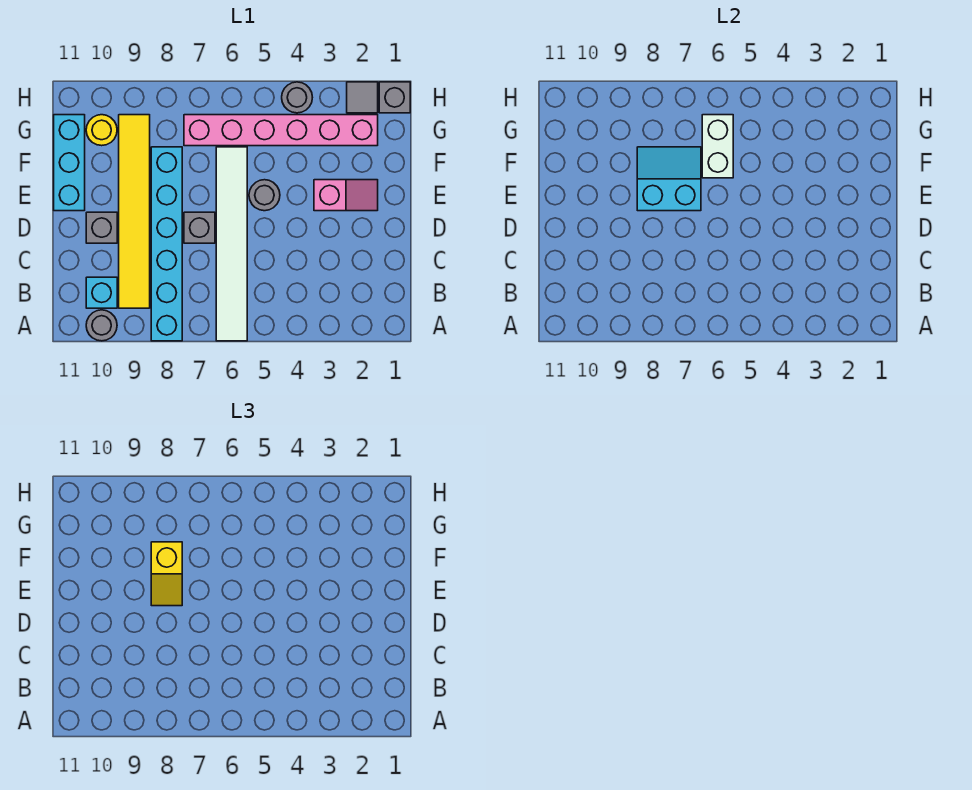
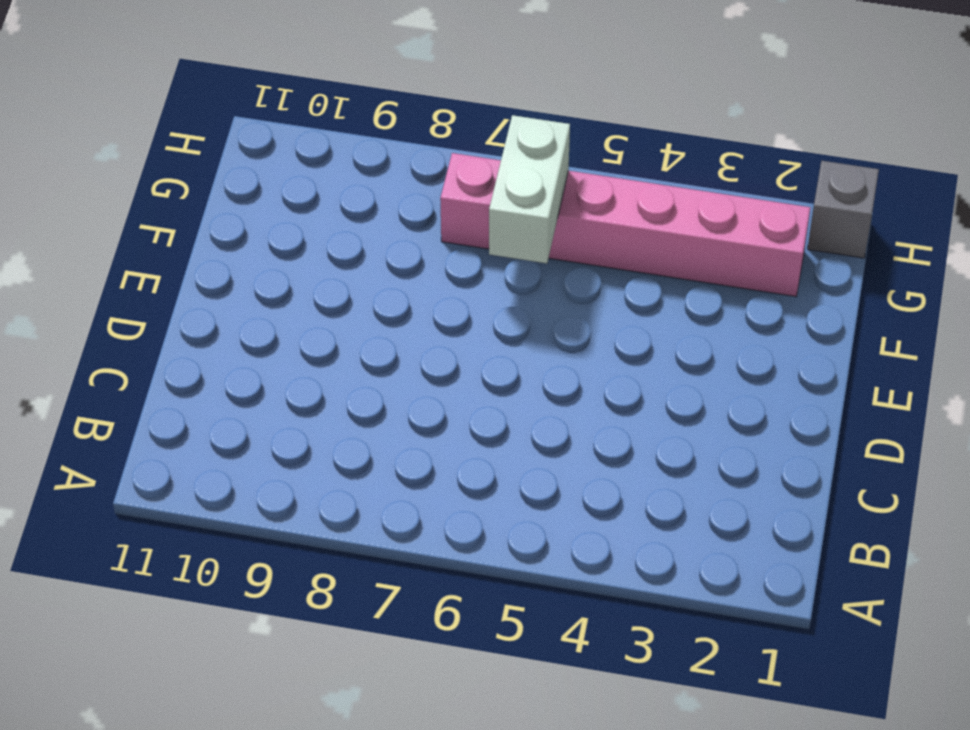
none -> white 1x6 tile [216,147,247,341]
none -> cyan 1x6 brick [151,147,182,341]
none -> grey 1x1 round brick [86,310,117,341]

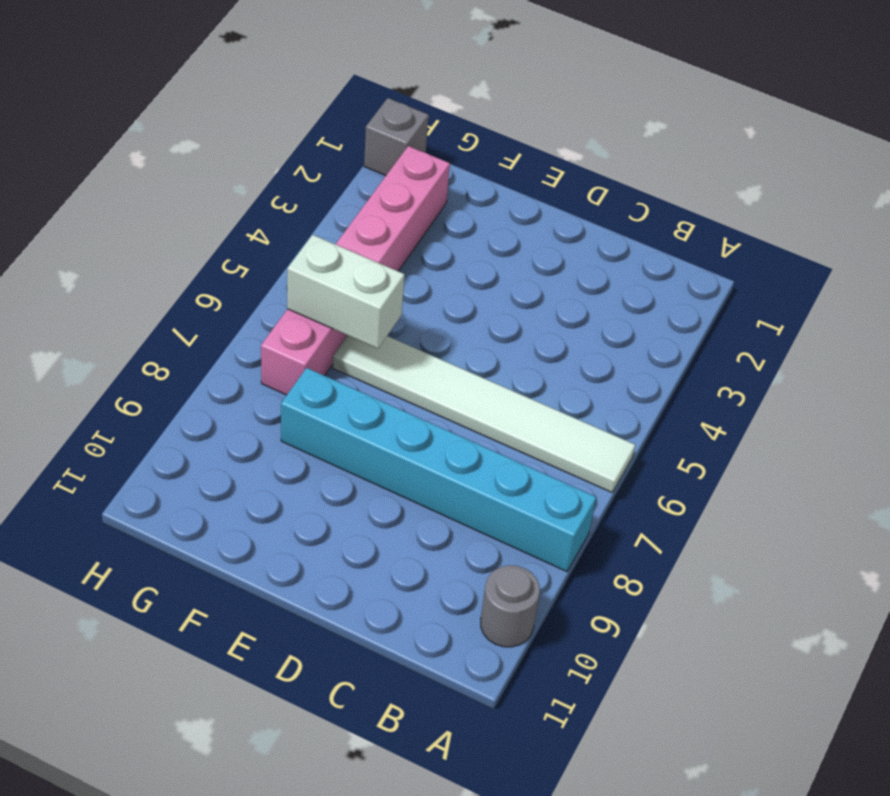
none -> yellow 1x6 tile [119,115,150,308]
none -> cyan 1x1 brick [86,277,117,308]
none -> grey 1x1 brick [184,212,215,243]

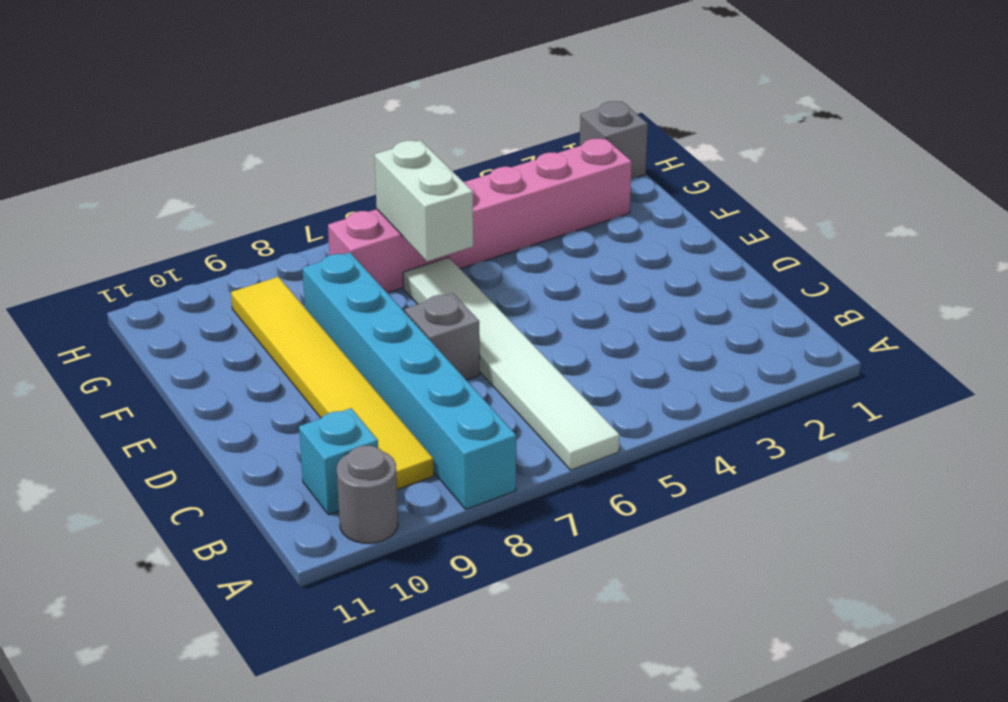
none -> grey 1x1 brick [86,212,117,243]
none -> pink 1x2 slope [314,180,378,211]
none -> grey 1x1 round brick [249,180,280,211]

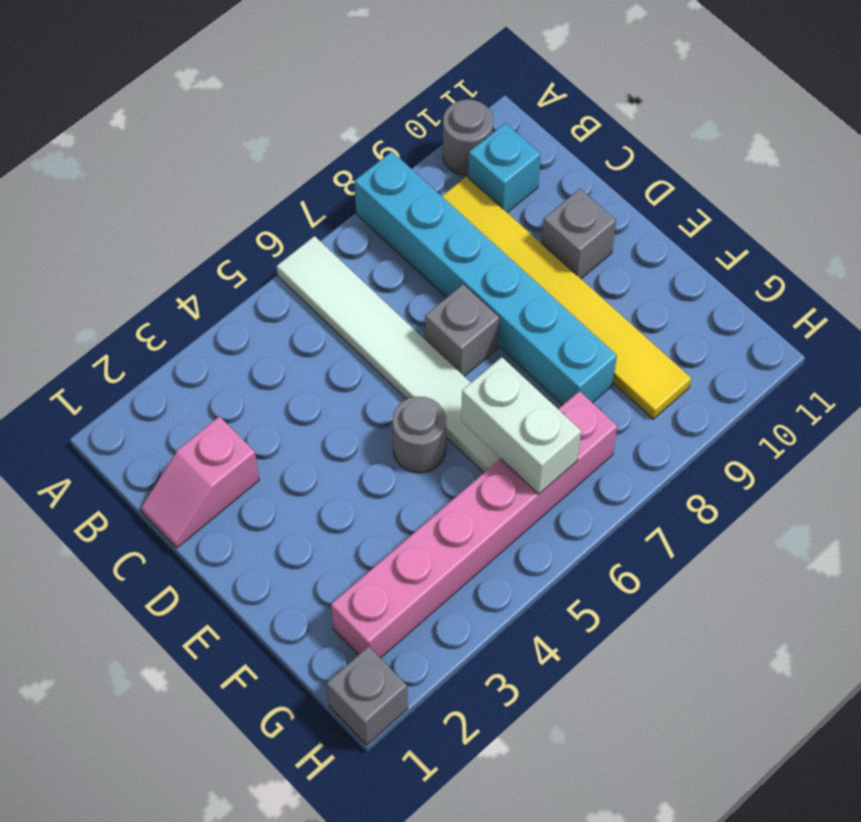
pink 1x2 slope [141,416,259,548] -> pink 1x2 slope moved to [314,180,378,211]
none -> cyan 1x3 brick [54,115,85,211]
none -> yellow 1x1 round brick [86,115,117,146]
none -> grey 1x1 tile [347,82,378,113]

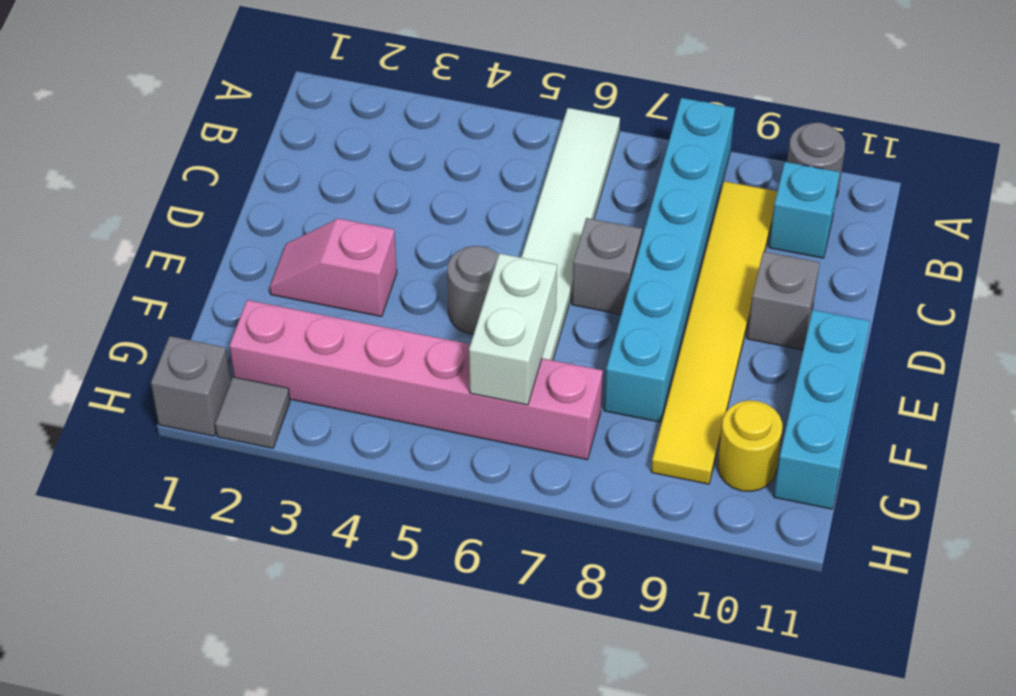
none -> grey 1x1 round brick [282,82,312,113]
none -> cyan 2x2 slope [637,147,701,211]
none -> yellow 1x2 slope [151,542,182,606]

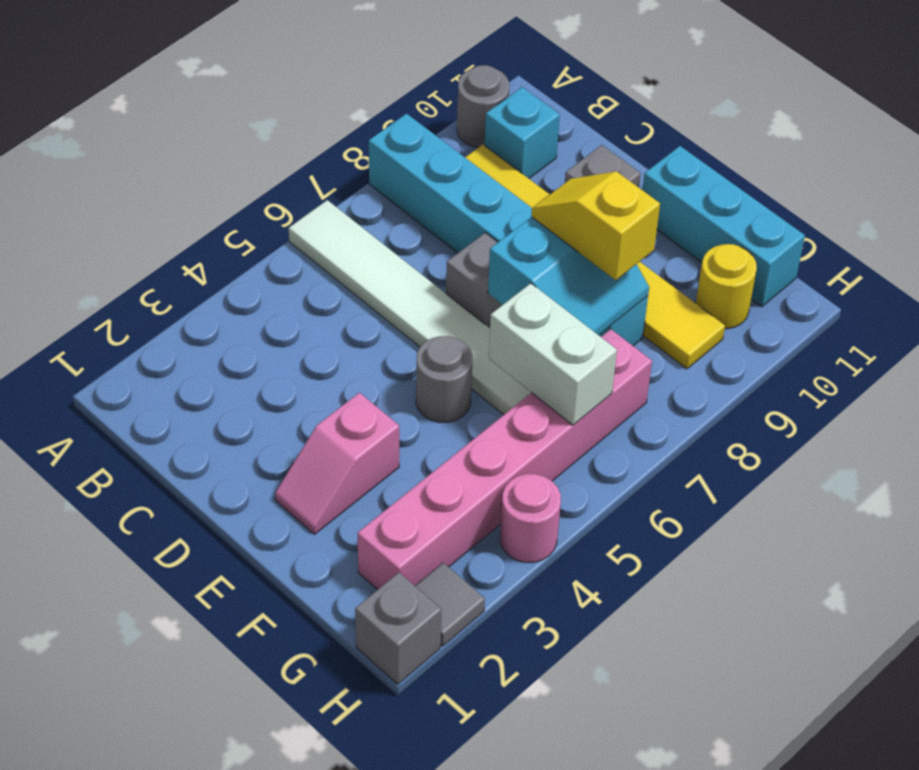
pink 1x1 round brick [500,474,561,563] -> grey 1x1 round brick [282,82,312,113]

